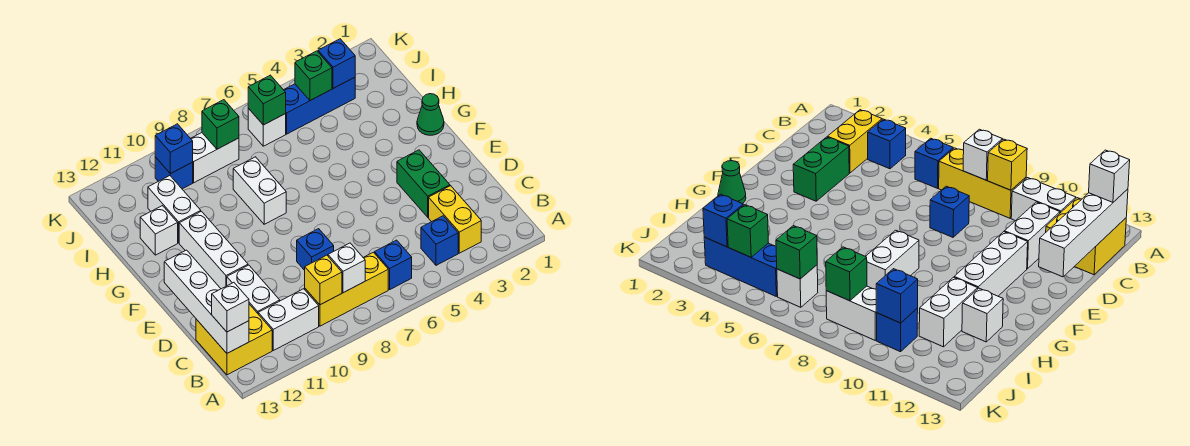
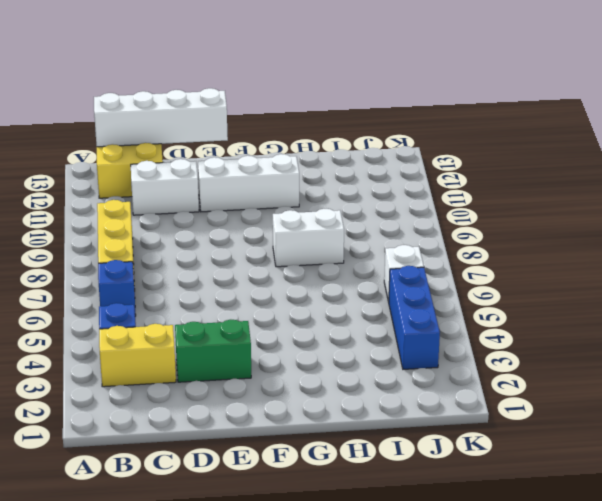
none -> white 1x2 brick [258,289,319,350]
none -> blue 1x1 brick [297,229,334,270]
none -> green 1x1 cone [417,94,444,135]

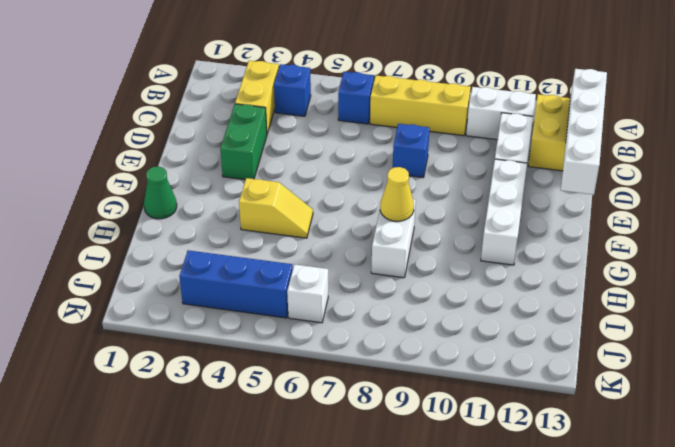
yellow 1x2 slope [239,178,313,238] -> none
yellow 1x1 cone [380,167,414,221] -> none
none -> white 1x2 brick [148,176,201,243]
none -> white 1x1 brick [140,206,178,255]
none -> white 1x2 brick [190,133,239,183]

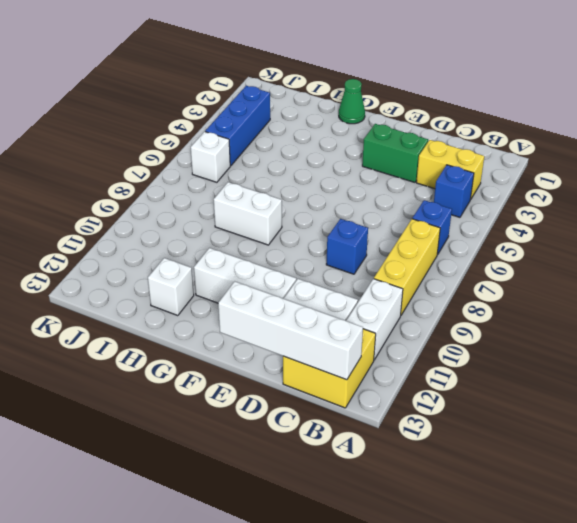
none -> white 1x2 brick [148,176,201,243]
none -> white 1x2 brick [190,133,239,183]
none -> blue 1x1 brick [155,157,193,189]

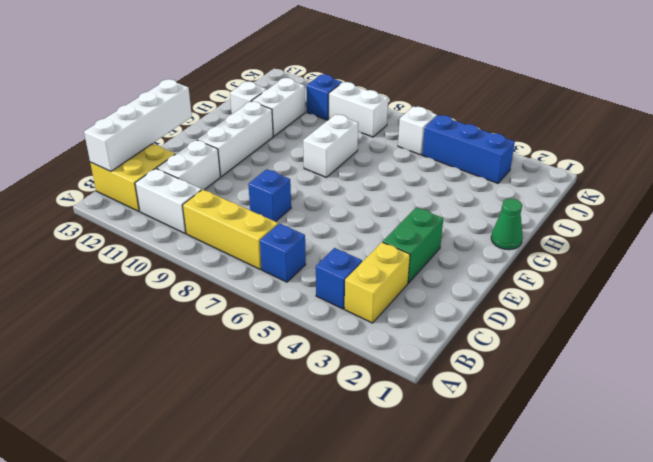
none -> white 1x1 brick [328,243,365,293]
none -> yellow 1x1 brick [305,255,342,305]
none -> blue 1x1 brick [318,39,355,88]

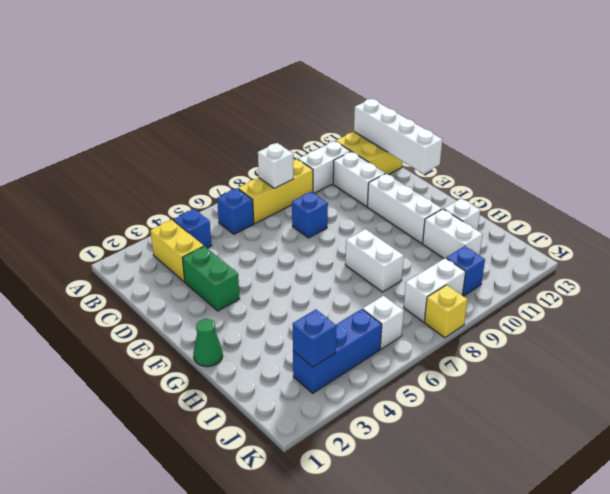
yellow 1x1 brick [424,285,468,338] -> yellow 1x1 brick moved to [305,255,342,305]
none -> green 1x1 brick [295,51,332,100]
none -> green 1x1 brick [248,75,286,125]
none -> green 1x1 brick [202,100,239,149]

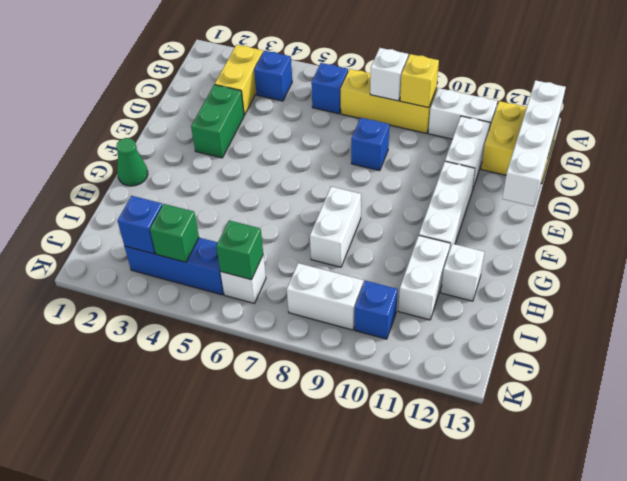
none -> green 1x1 brick [202,100,239,149]
none -> blue 1x1 brick [155,124,193,174]
none -> white 1x1 brick [212,282,249,332]

